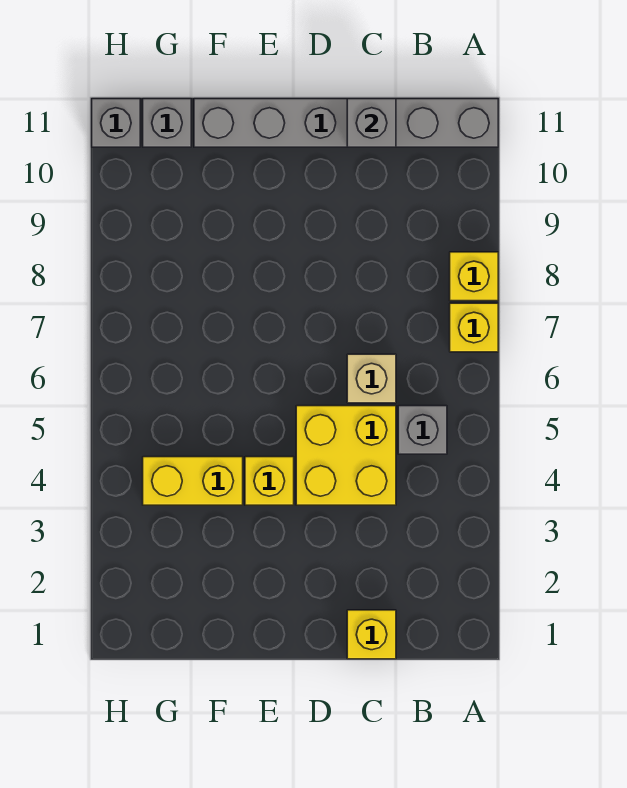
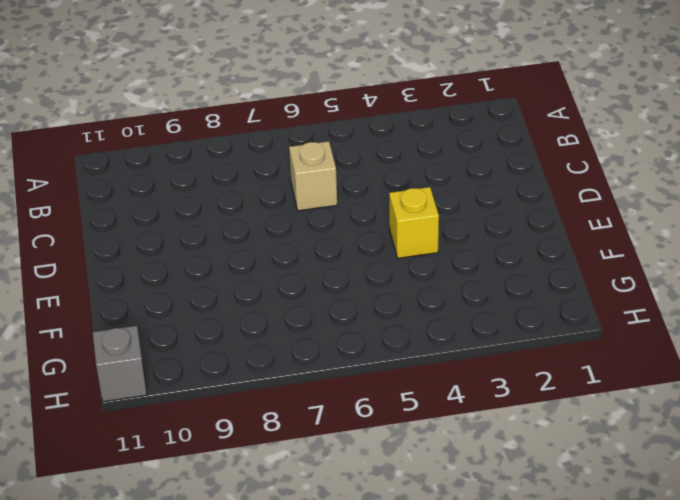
none -> yellow 1x1 brick [450,303,498,352]
none -> yellow 1x1 brick [450,252,498,301]
none -> grey 1x6 brick [194,99,498,147]

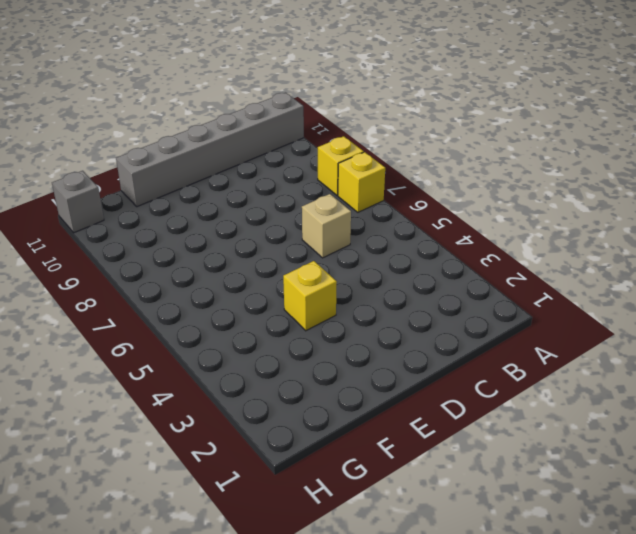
none -> grey 1x1 brick [398,406,447,454]
none -> yellow 1x1 brick [347,610,396,659]
none -> yellow 2x2 brick [296,406,396,505]

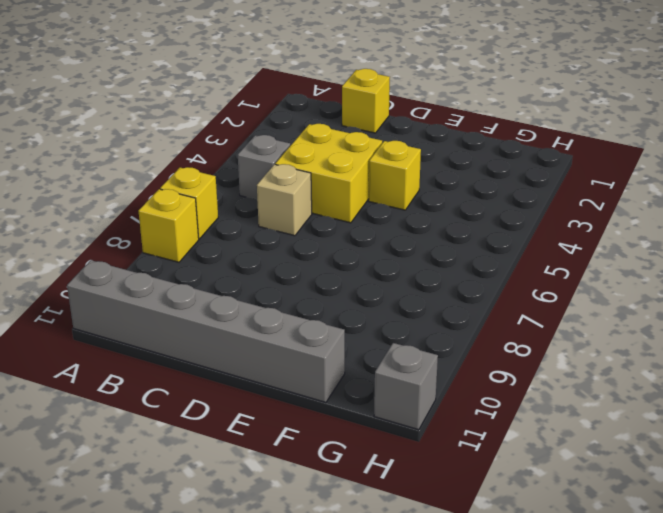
none -> yellow 1x2 brick [143,457,243,505]
none -> grey 1x1 brick [143,99,191,147]
none -> grey 1x1 brick [347,99,396,147]

